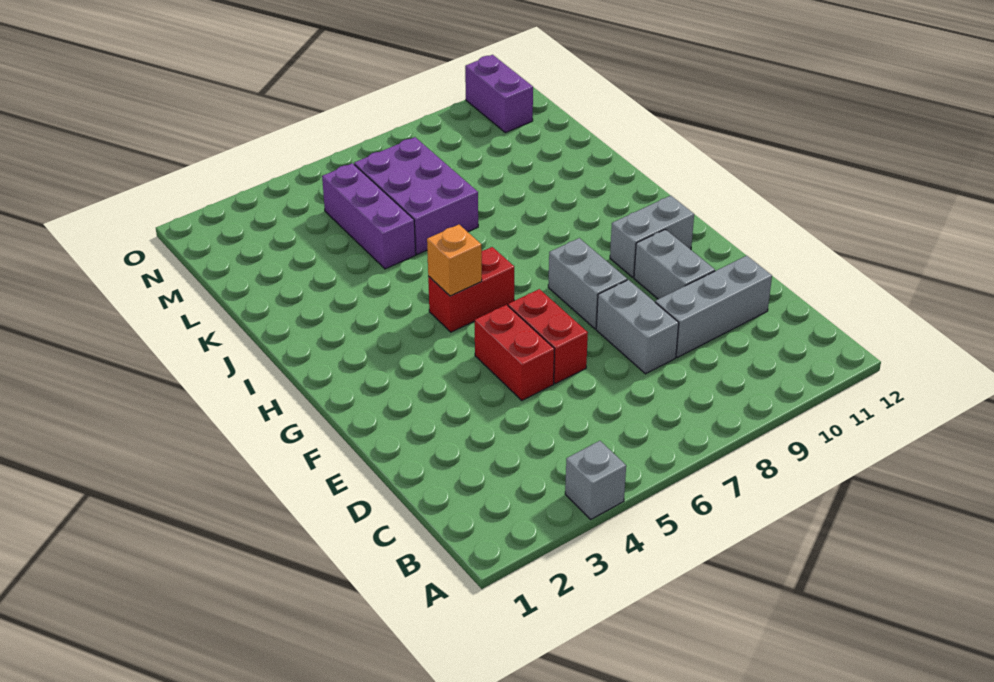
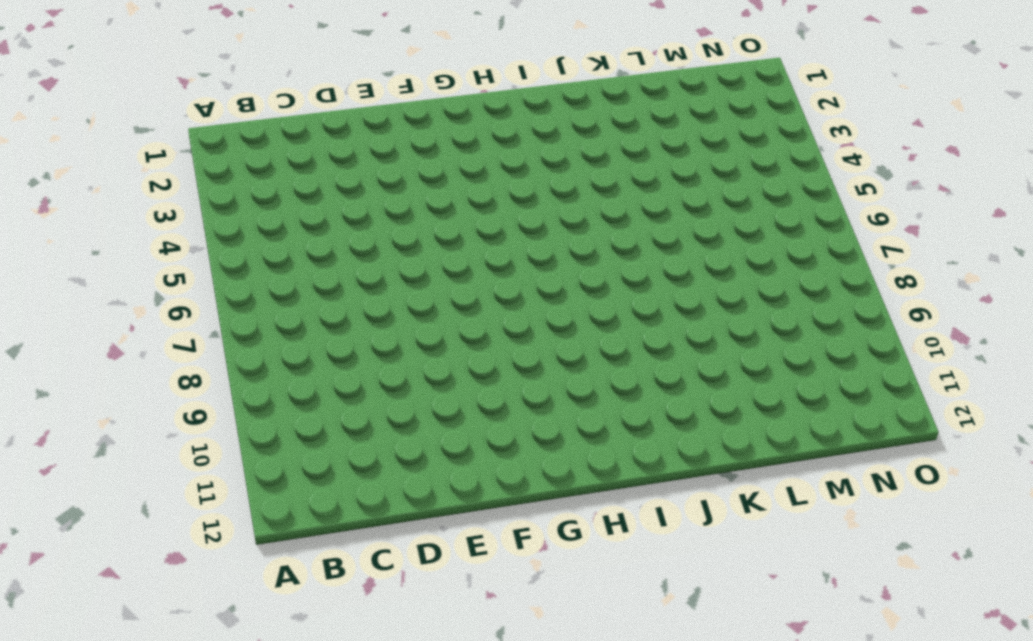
none -> grey 1x1 brick [565,441,626,519]
none -> grey 1x2 brick [596,280,679,374]
none -> grey 1x3 brick [655,256,772,357]

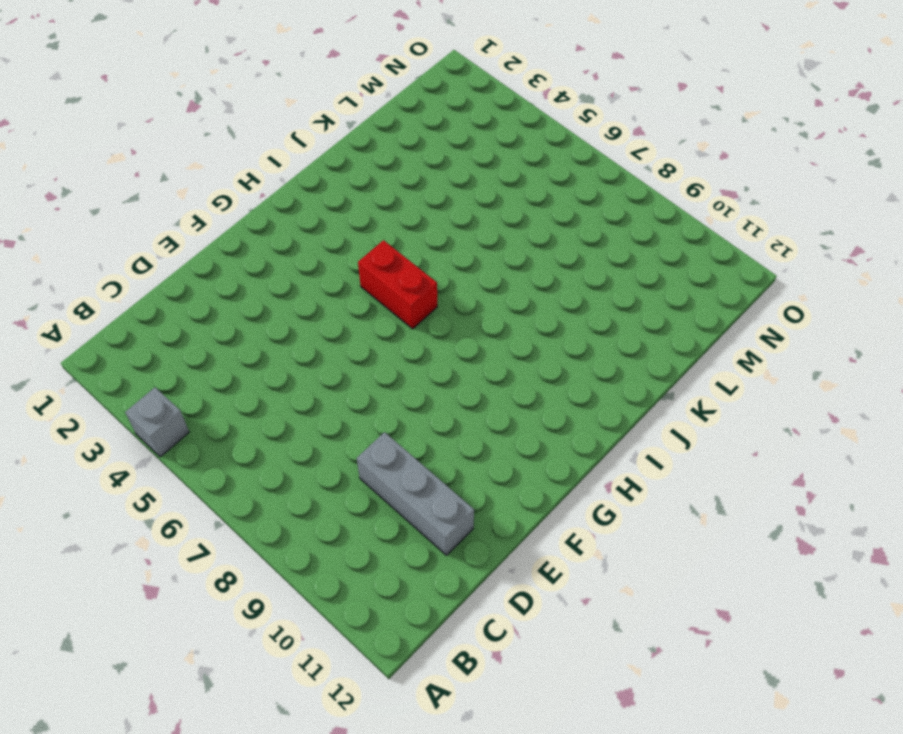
none -> grey 1x2 brick [596,280,679,374]
none -> red 1x2 brick [475,305,555,400]
none -> red 1x2 brick [508,289,588,384]

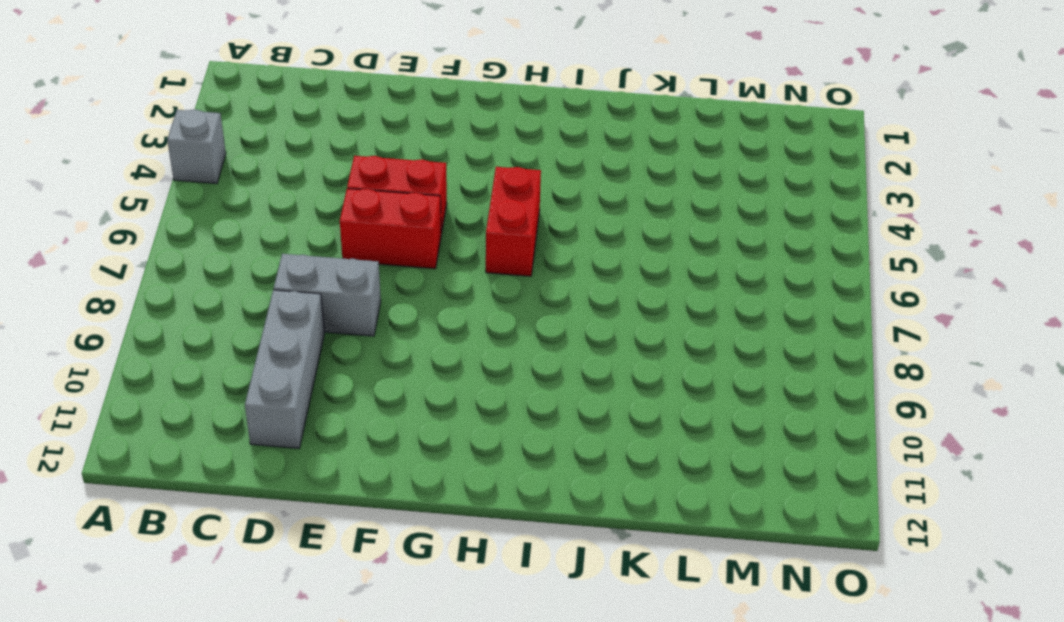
none -> grey 1x2 brick [634,229,715,299]
none -> grey 1x2 brick [548,238,627,329]
none -> grey 1x2 brick [610,195,694,277]

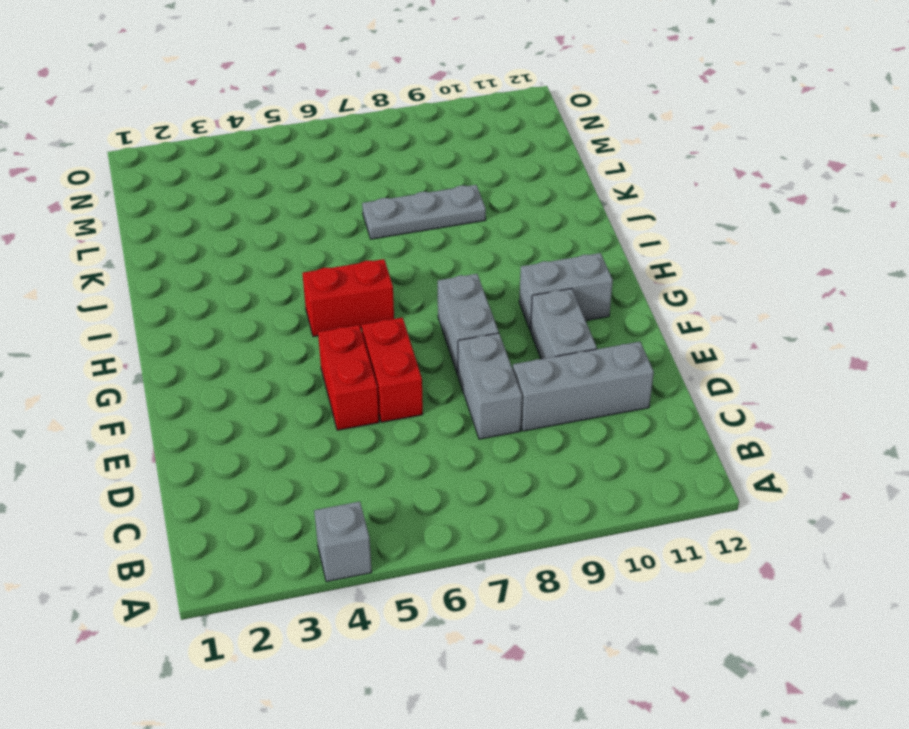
grey 1x3 plate [362,185,486,239] -> purple 2x3 brick [354,137,478,255]
none -> purple 1x3 brick [322,163,416,269]
none -> purple 1x2 brick [465,55,533,133]
none -> orange 1x1 brick [427,225,482,296]

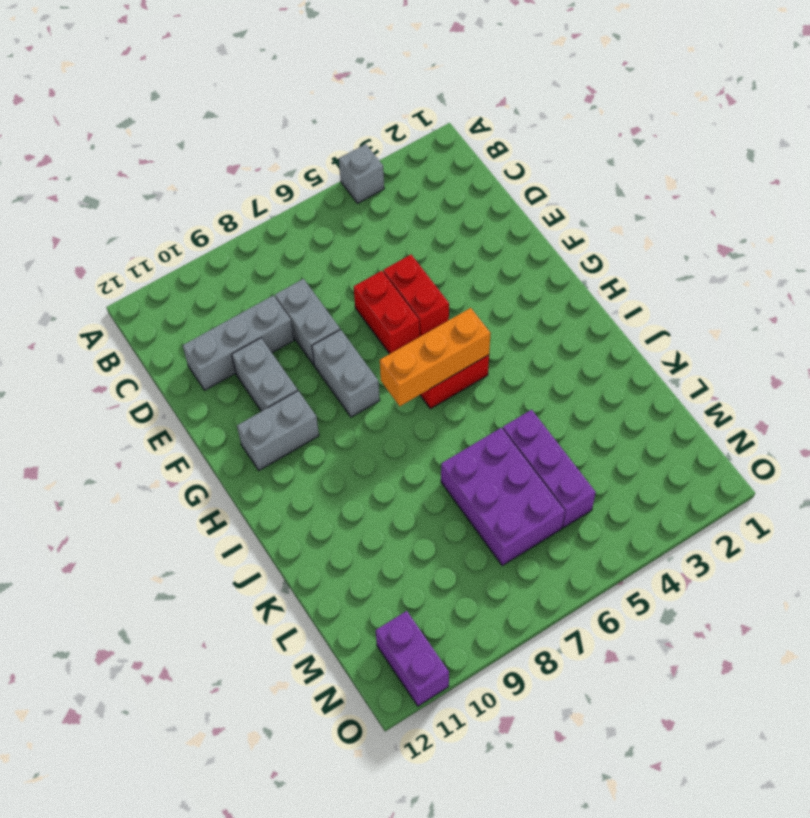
orange 1x3 brick [380,308,491,406] -> orange 1x1 brick [427,225,482,296]

